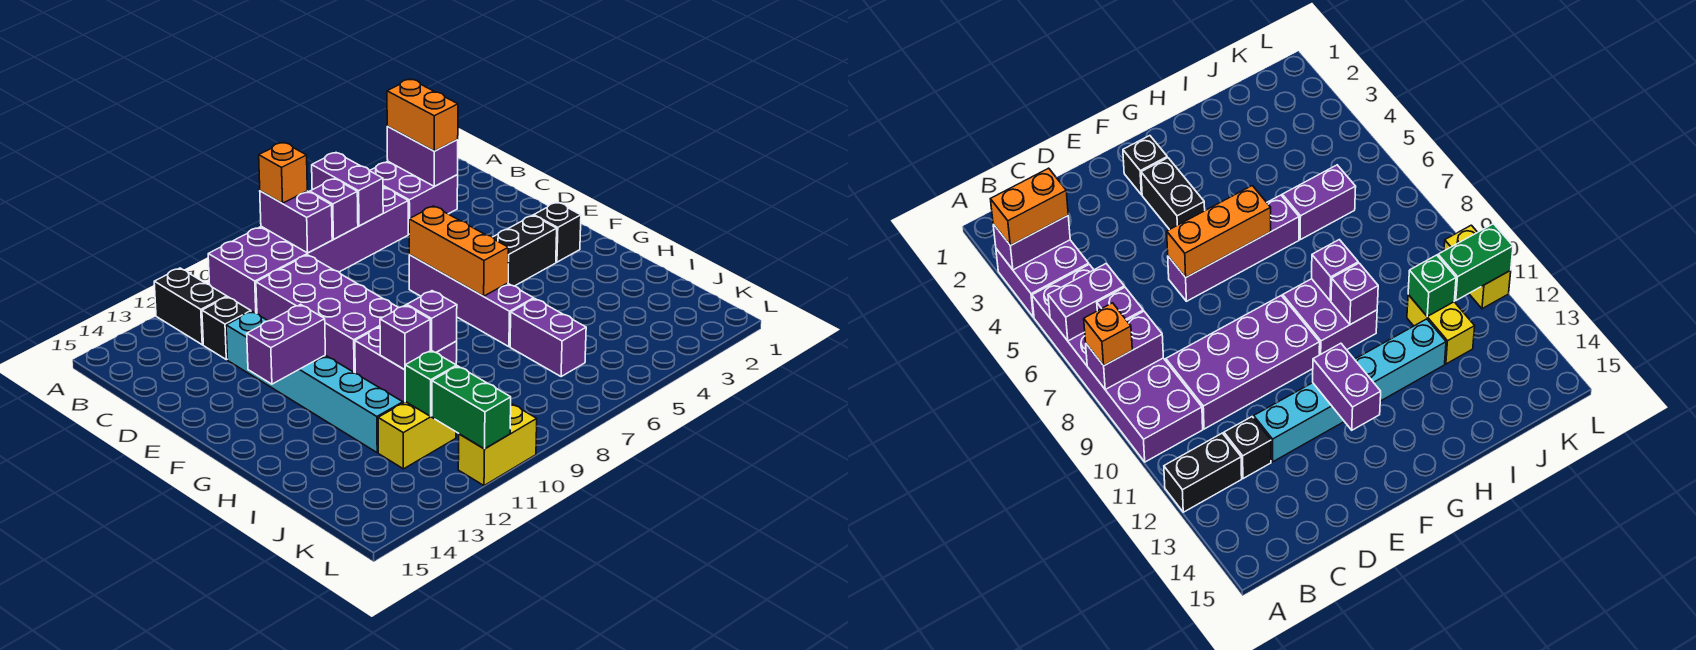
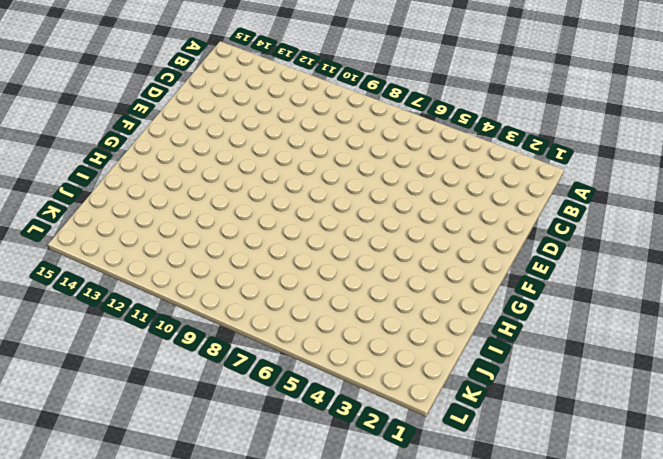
none -> purple 2x2 brick [370,161,458,234]
none -> purple 2x6 brick [208,187,408,314]
none -> black 1x2 brick [154,268,227,345]

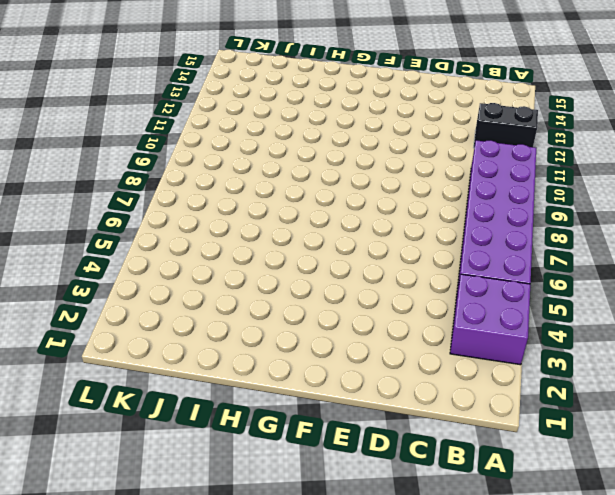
none -> purple 2x4 brick [256,255,398,373]
none -> black 1x1 brick [202,297,251,360]
none -> cyan 1x6 brick [226,311,403,453]

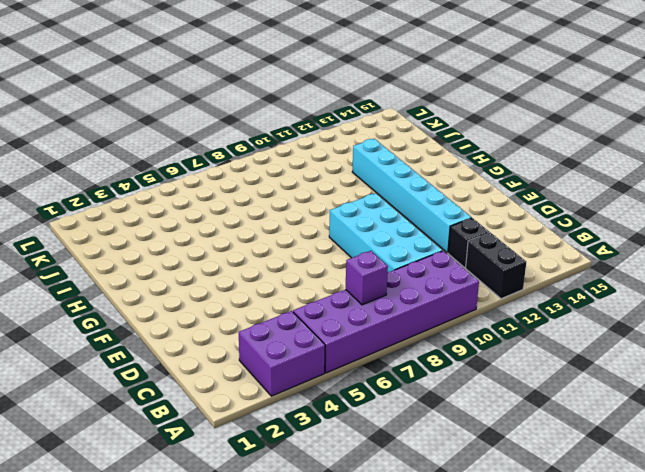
cyan 2x4 brick [329,193,442,272] -> purple 2x4 brick [256,255,398,373]
none -> purple 1x4 brick [409,255,534,347]
none -> black 1x1 brick [534,202,581,262]
none -> black 1x2 brick [493,215,557,286]

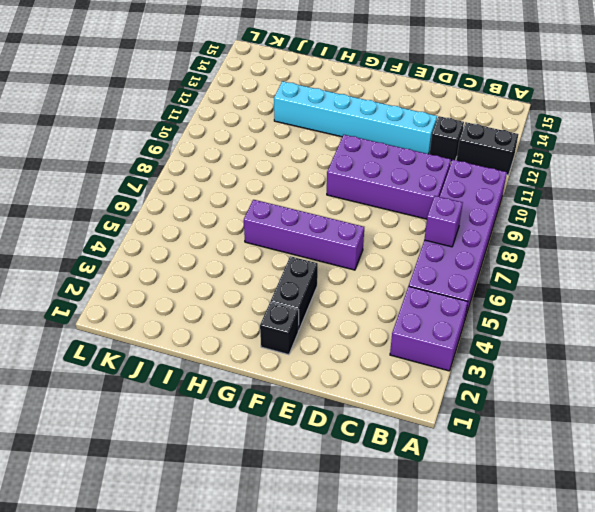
none -> purple 2x2 brick [355,327,457,403]
none -> purple 1x2 brick [510,299,586,377]
none -> yellow 1x2 brick [378,402,456,469]

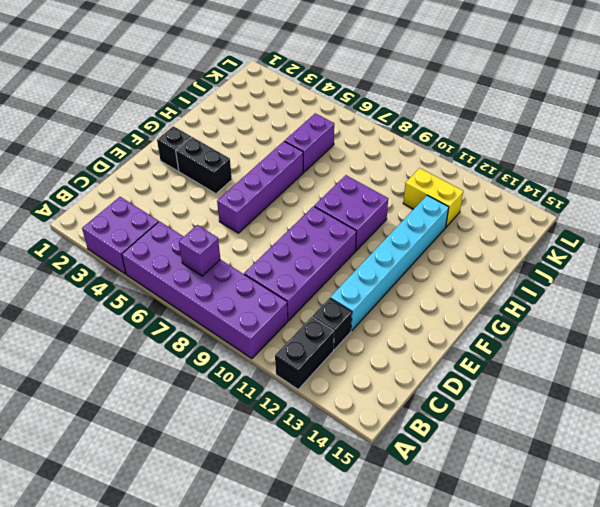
none -> yellow 1x2 brick [458,404,537,486]
none -> purple 1x2 brick [387,127,458,186]
none -> purple 1x2 brick [312,153,383,226]

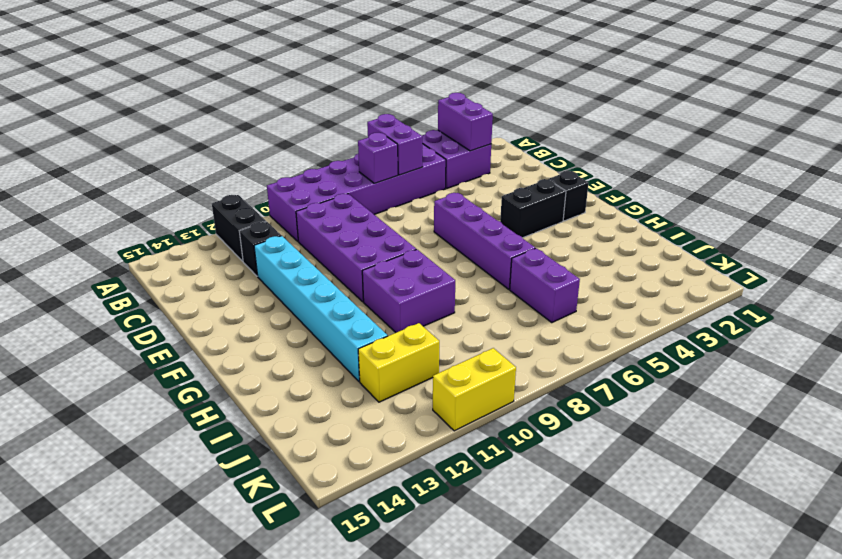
none -> purple 1x2 brick [260,191,332,253]
none -> orange 1x3 brick [409,206,508,296]
none -> purple 1x2 brick [247,304,325,384]

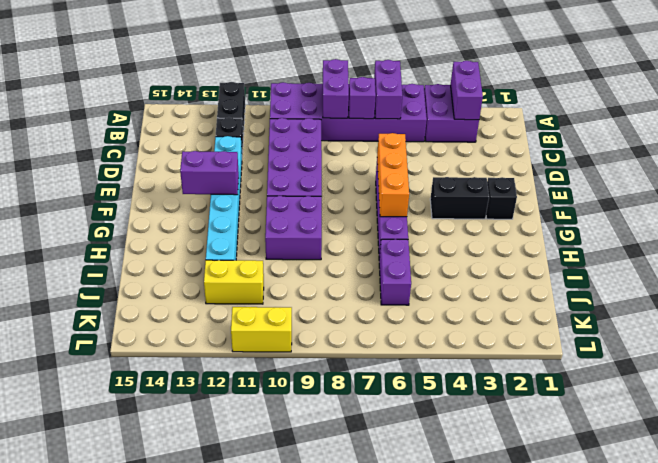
none -> purple 1x1 brick [407,291,457,353]
none -> purple 1x1 brick [380,305,430,370]
none -> green 1x1 brick [405,350,457,416]

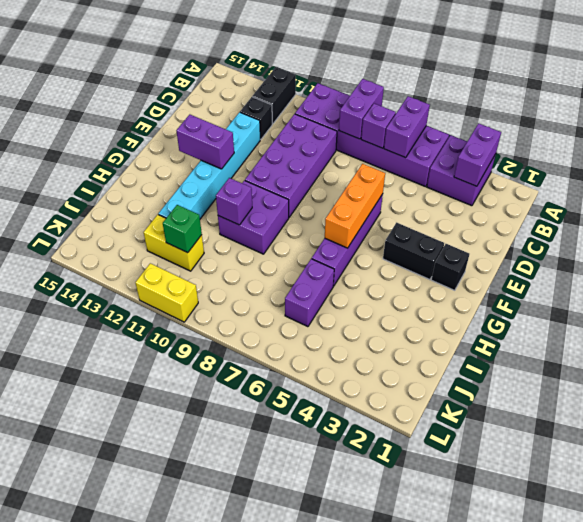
none -> purple 1x1 brick [407,291,457,353]
none -> green 1x2 brick [432,366,511,449]
none -> orange 1x2 brick [387,79,458,151]

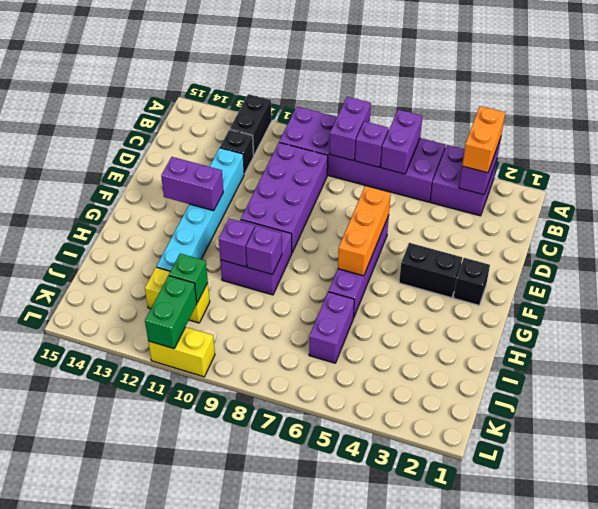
none -> orange 1x1 brick [259,142,307,203]

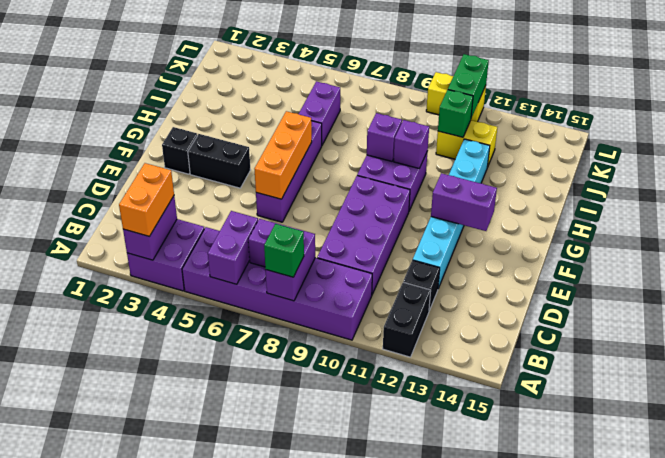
green 1x1 brick [264,224,304,277] -> orange 1x1 brick [259,142,307,203]

